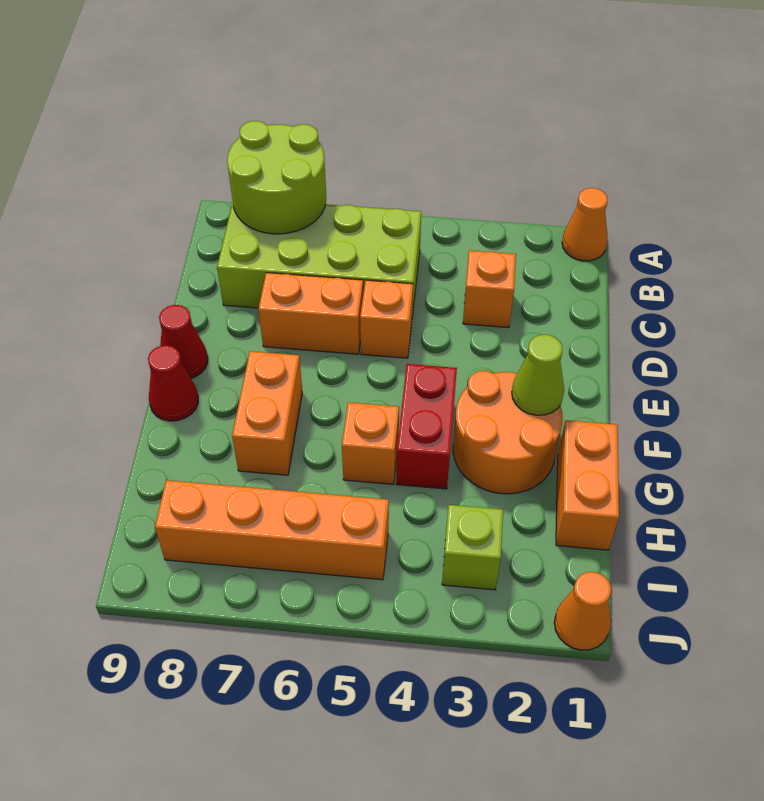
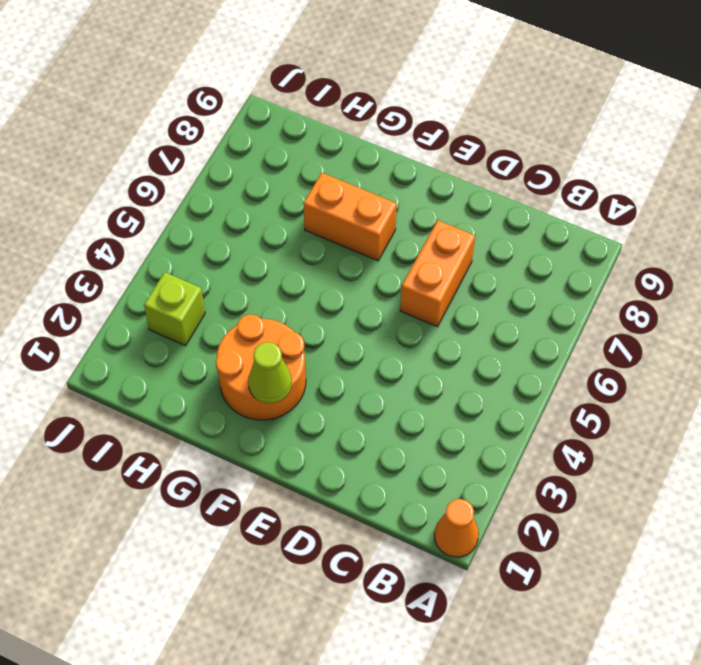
none -> lime 2x4 brick [217,202,421,317]
none -> orange 1x1 brick [463,251,516,328]
none -> orange 1x1 brick [360,280,413,358]

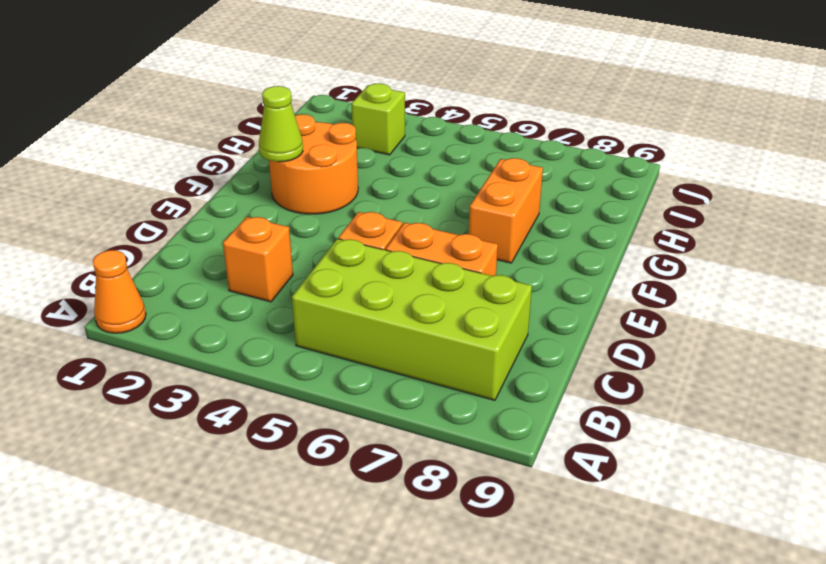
none -> red 1x1 cone [159,305,208,378]
none -> red 1x2 brick [396,364,457,489]
none -> red 1x1 cone [148,345,198,421]

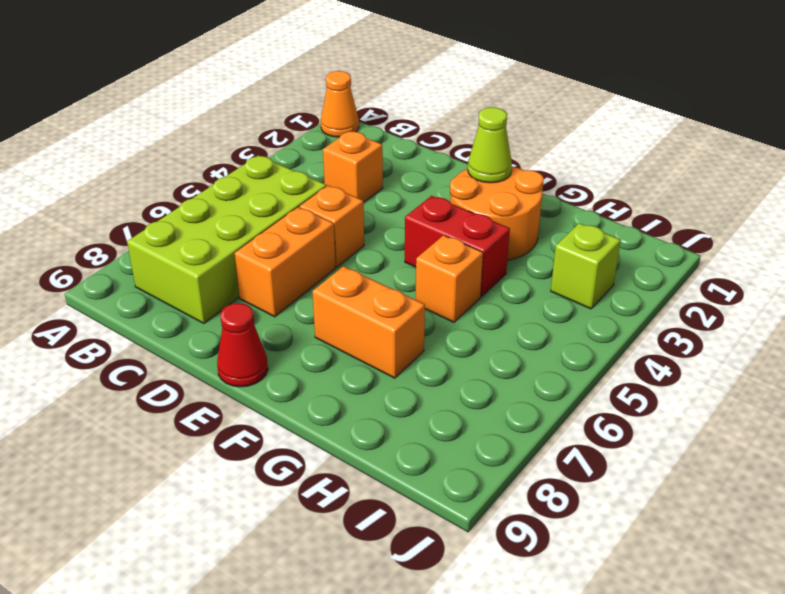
none -> red 1x1 cone [148,345,198,421]
none -> orange 1x2 brick [556,420,619,550]
none -> orange 1x4 brick [155,480,389,580]

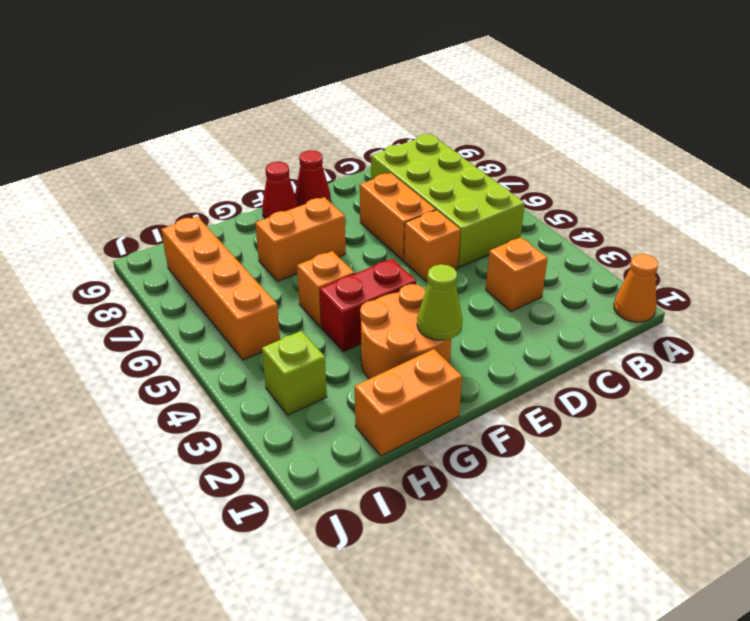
none -> orange 1x1 cone [554,572,611,650]
none -> lime 2x2 round brick [227,121,326,234]

